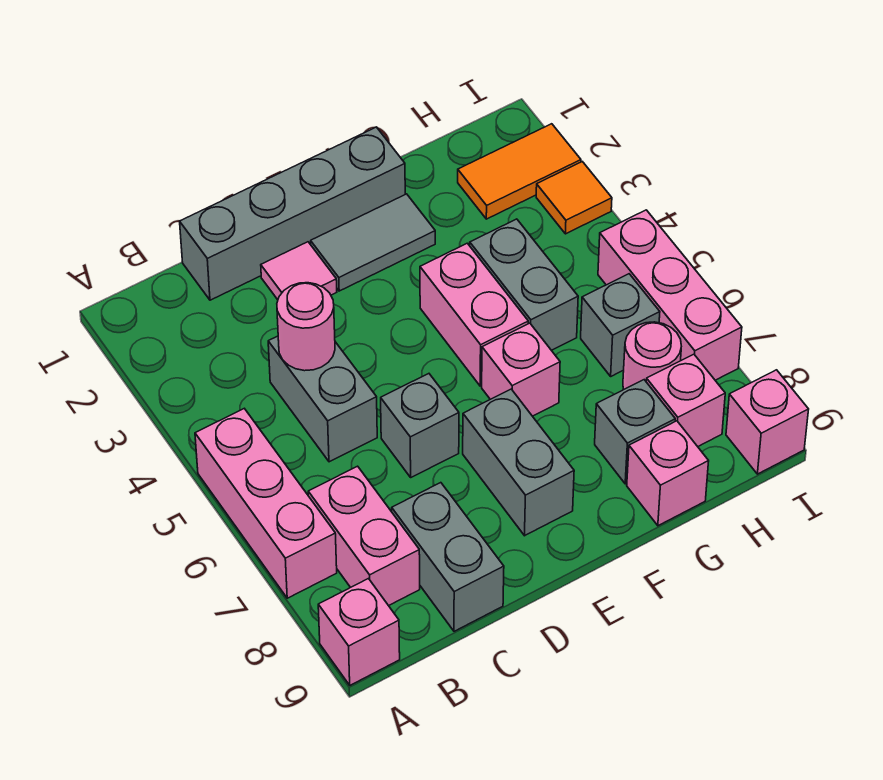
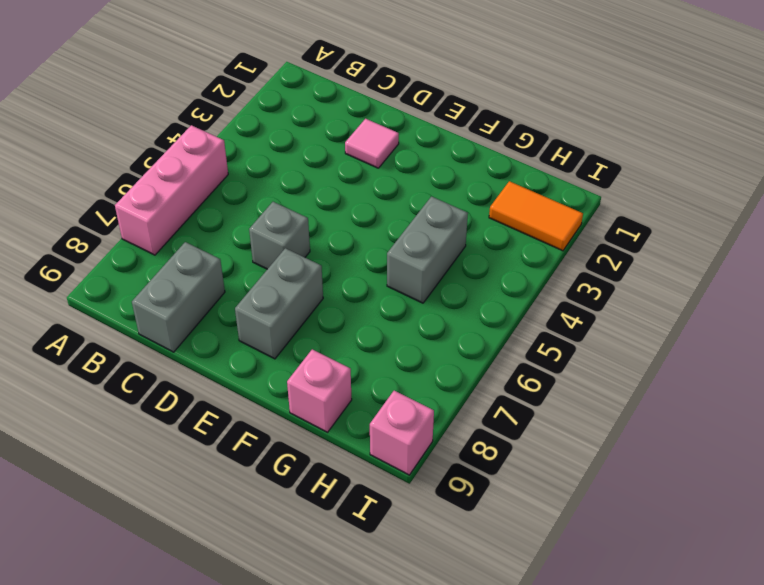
none -> pink 1x1 brick [318,579,400,685]
none -> pink 1x2 brick [308,466,420,606]
none -> grey 1x4 brick [180,127,405,300]

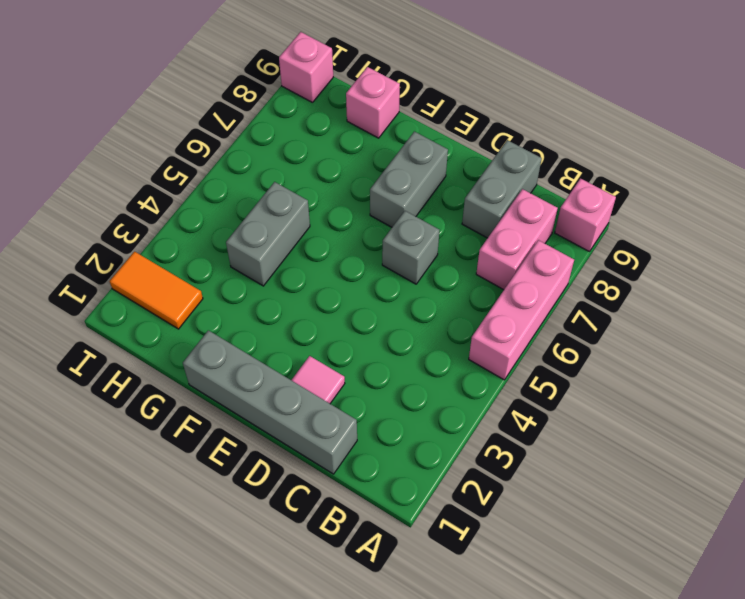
none -> grey 1x2 brick [268,336,377,462]
none -> grey 1x2 tile [311,194,435,291]
none -> pink 1x2 brick [420,243,528,386]

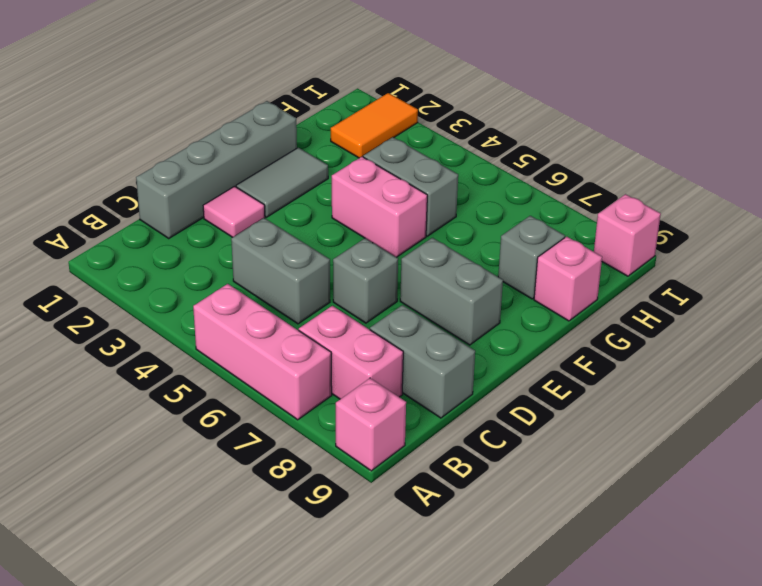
none -> pink 1x1 brick [482,323,560,416]
none -> grey 1x1 brick [581,274,660,376]
none -> pink 1x1 round brick [623,322,681,389]

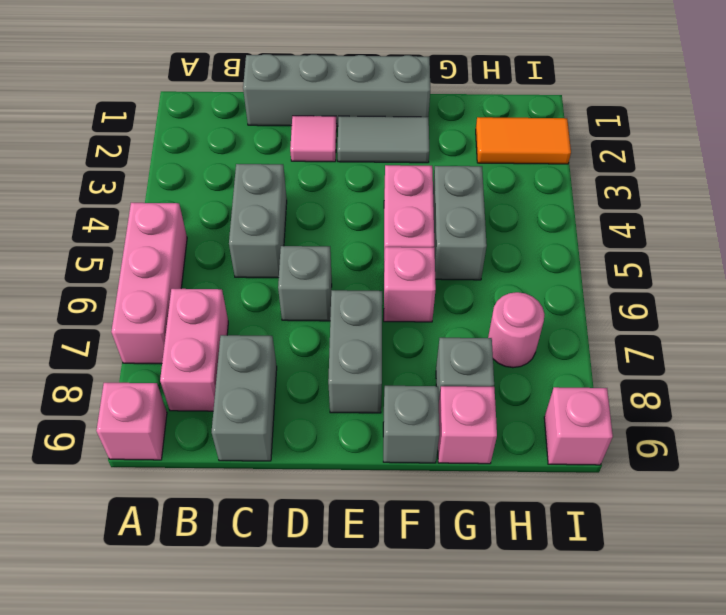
grey 1x1 brick [383,386,439,463] -> grey 1x1 brick moved to [581,274,660,376]
none -> pink 1x1 brick [646,354,725,447]
none -> orange 1x1 tile [536,162,612,234]
none -> pink 1x3 brick [598,210,742,380]

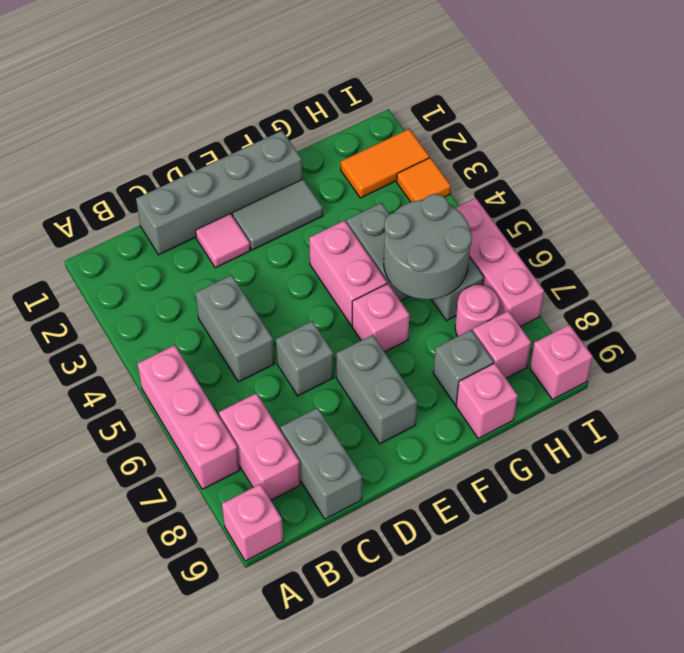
grey 2x2 round brick [384,194,472,299] -> none
none -> pink 1x1 round brick [277,283,335,371]

